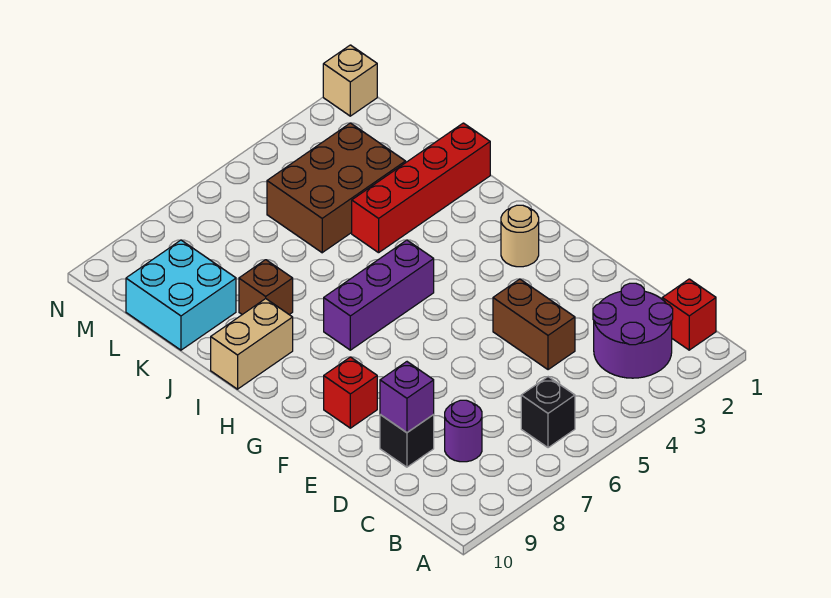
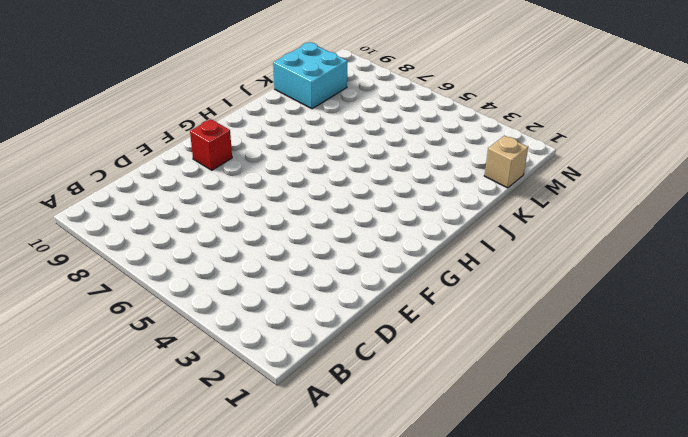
tan 1x1 brick [484,136,528,188] -> tan 1x1 brick moved to [323,45,377,116]
none -> red 1x1 brick [662,279,716,350]
none -> purple 2x2 round brick [593,283,673,378]
none -> black 1x1 brick [521,377,575,448]

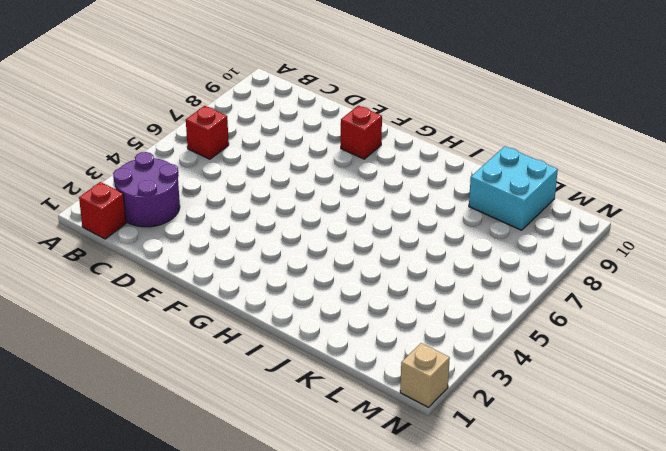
red 1x1 brick [186,106,229,159] -> black 1x1 brick [521,377,575,448]
none -> purple 1x1 round brick [445,400,482,462]
none -> brown 1x2 brick [493,279,575,370]
none -> black 1x1 brick [380,414,434,467]

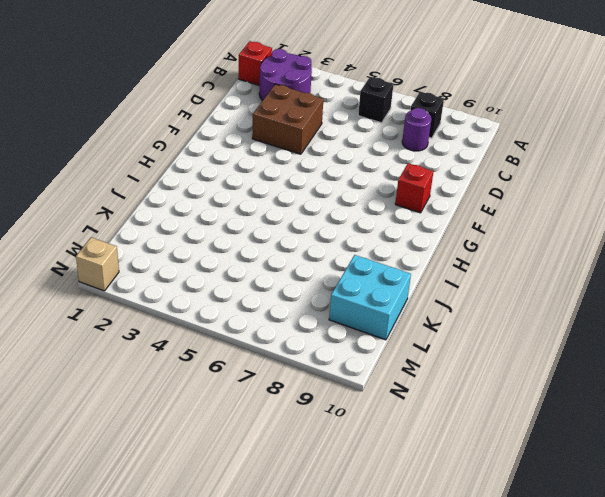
black 1x1 brick [411,92,444,138] -> black 1x1 brick moved to [380,414,434,467]
brown 2x2 brick [252,84,323,154] -> brown 1x2 brick [493,279,575,370]
none -> tan 1x1 round brick [501,205,539,267]
none -> purple 1x3 brick [324,240,434,350]
none -> tan 1x2 brick [211,299,293,389]

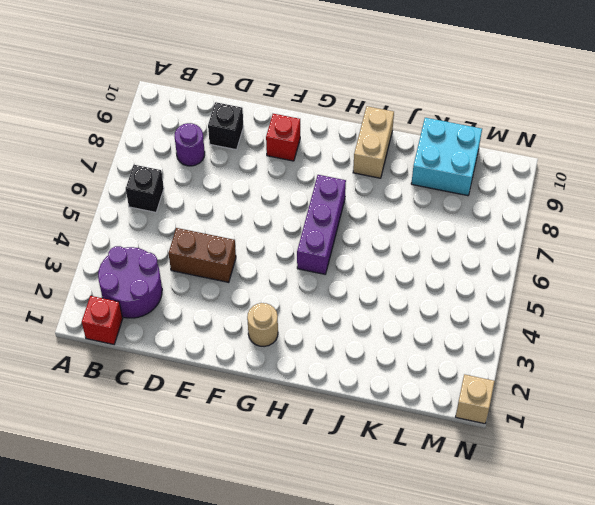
none -> red 1x4 brick [352,123,490,253]
none -> brown 1x1 brick [239,260,293,315]
none -> brown 2x3 brick [267,123,406,253]

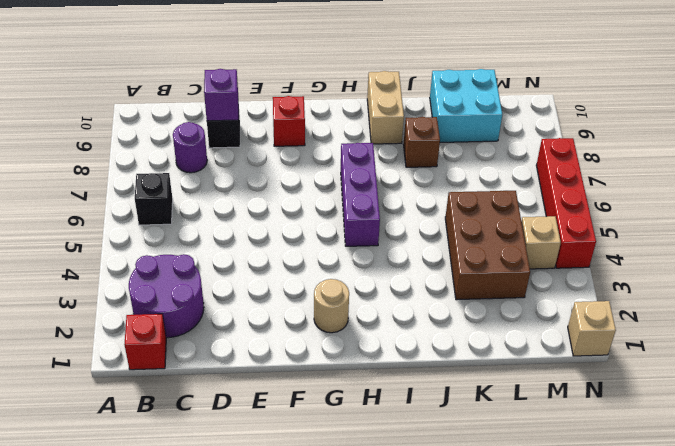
tan 1x1 brick [521,216,561,269] -> none
red 1x4 brick [536,138,596,268] -> red 1x4 brick moved to [352,123,490,253]
none -> brown 1x2 brick [493,279,575,370]

